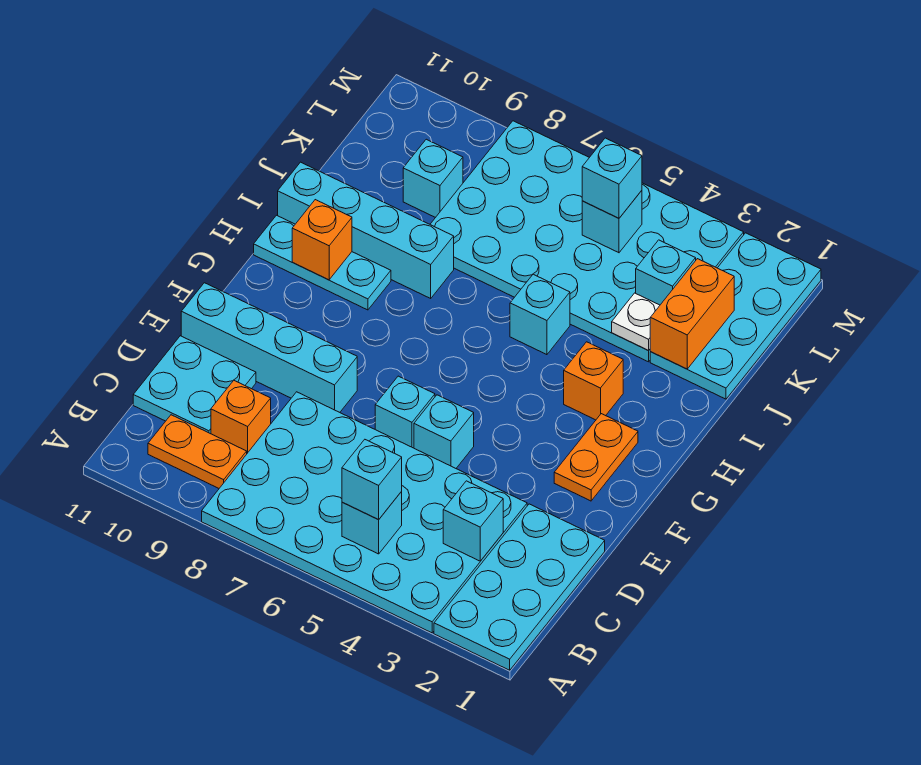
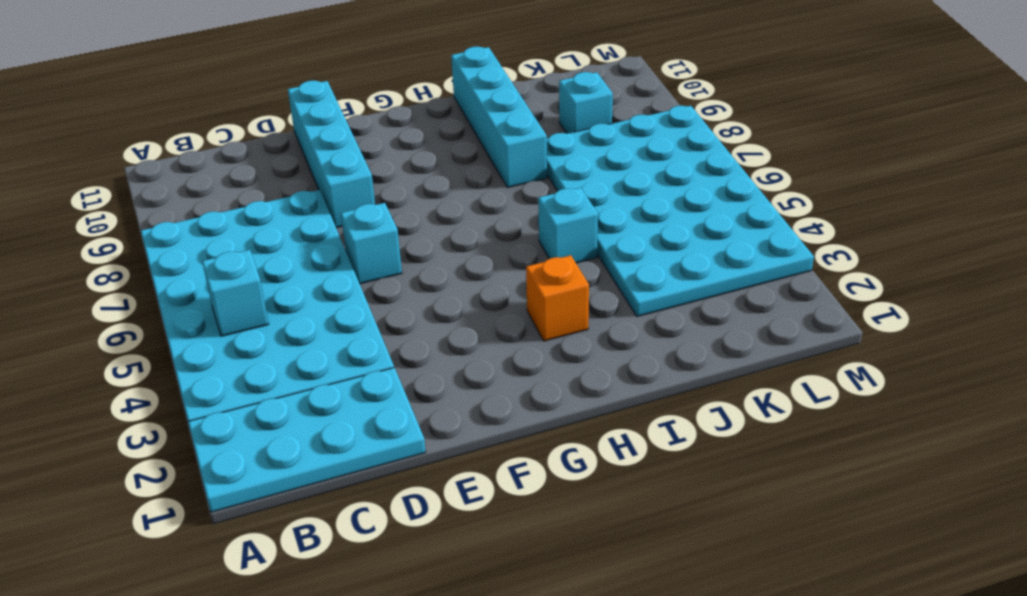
none -> orange 1x2 plate [148,415,247,488]
none -> orange 1x1 brick [211,381,271,453]
none -> cyan 2x2 plate [133,336,256,434]

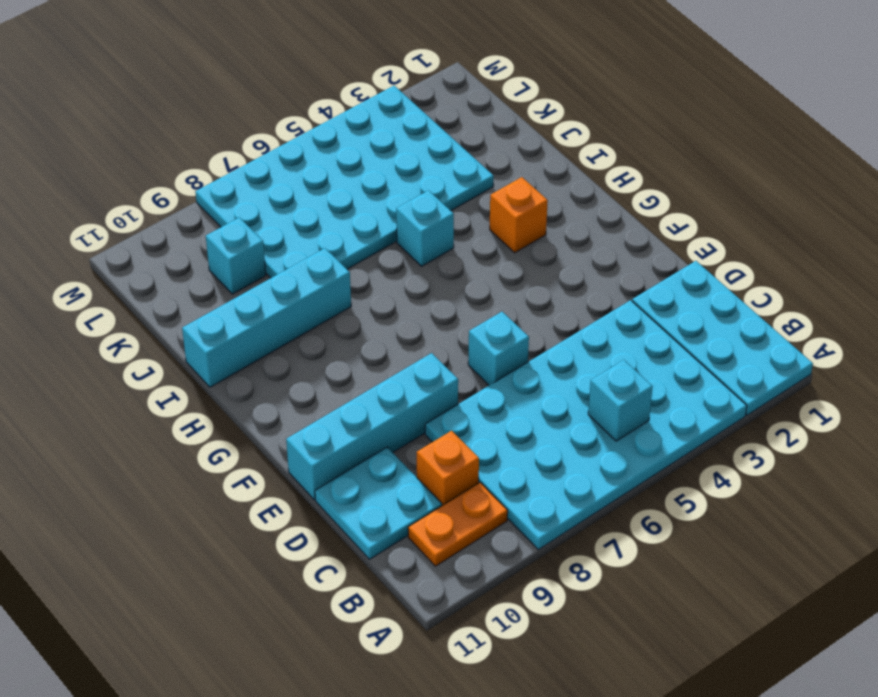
none -> cyan 1x1 brick [414,395,474,468]
none -> orange 1x2 plate [554,414,638,501]
none -> cyan 1x3 plate [254,215,391,310]

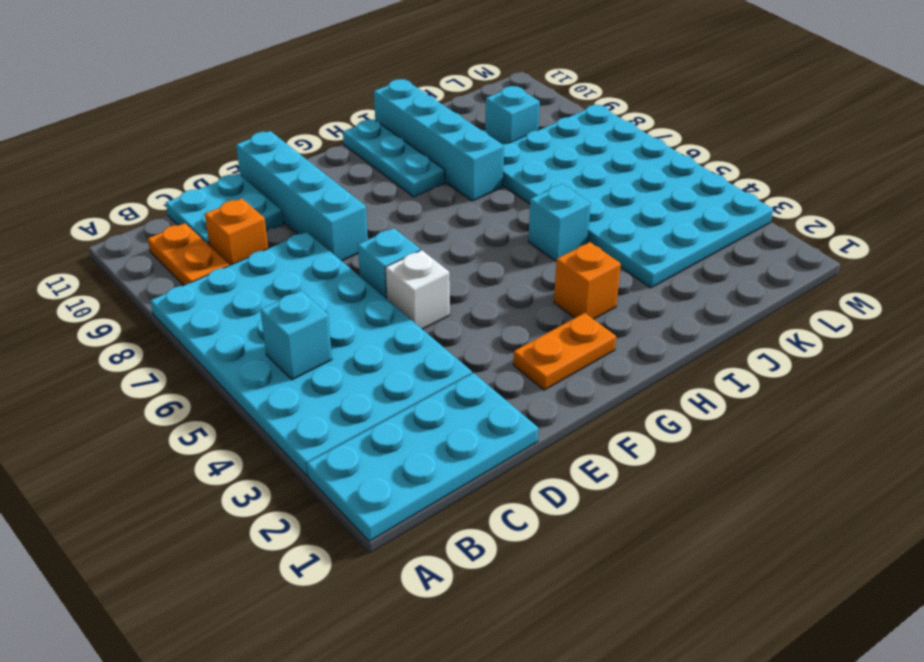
white 1x1 brick [385,250,450,329] -> cyan 1x1 brick [414,395,474,468]
none -> cyan 2x4 plate [650,233,821,399]
none -> cyan 1x1 brick [443,481,503,561]
none -> orange 1x1 brick [292,200,352,280]

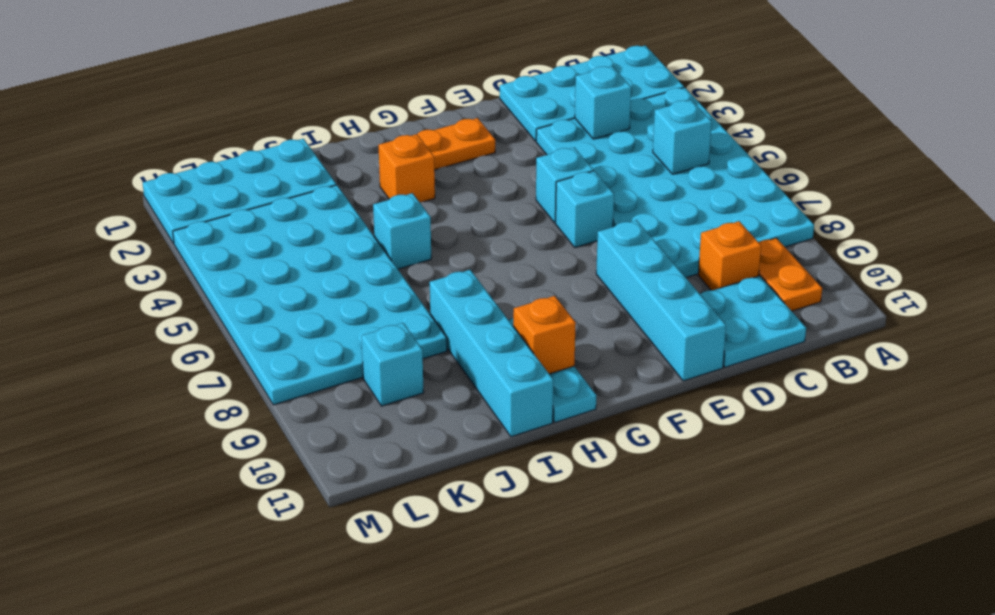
none -> orange 1x2 brick [650,259,734,369]
none -> white 1x1 plate [612,293,660,350]
none -> cyan 1x1 brick [636,240,696,305]

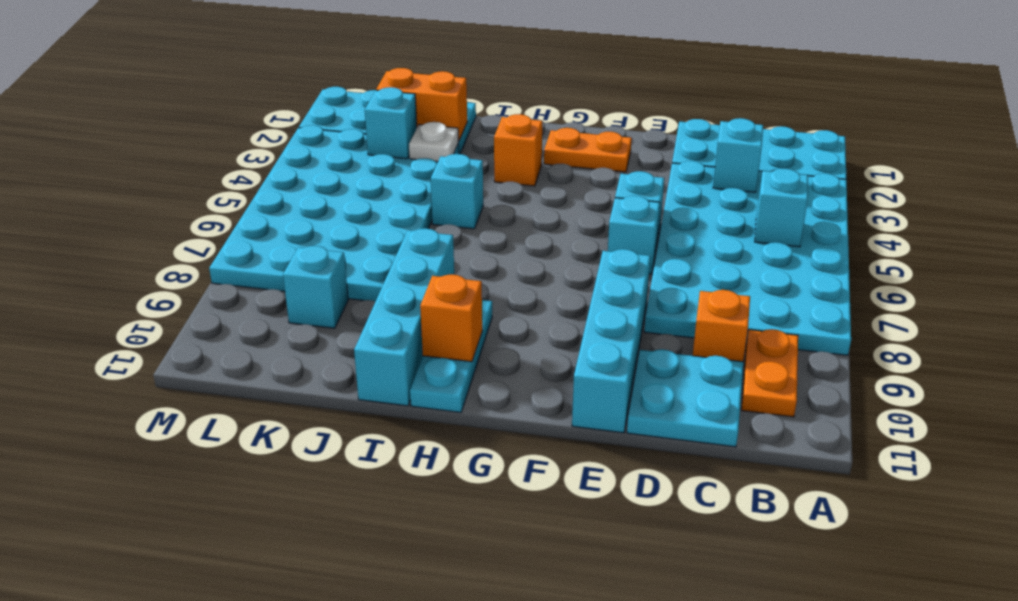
none -> cyan 1x1 brick [582,191,642,253]
none -> cyan 1x1 brick [342,440,402,520]
none -> cyan 1x1 brick [582,138,642,218]

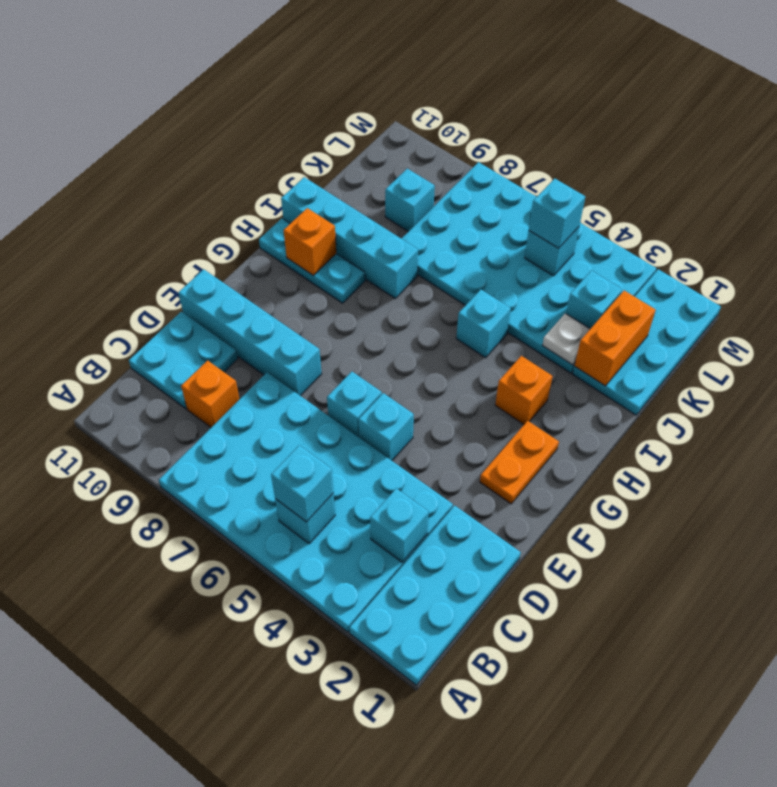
none -> orange 1x2 plate [148,415,247,488]

